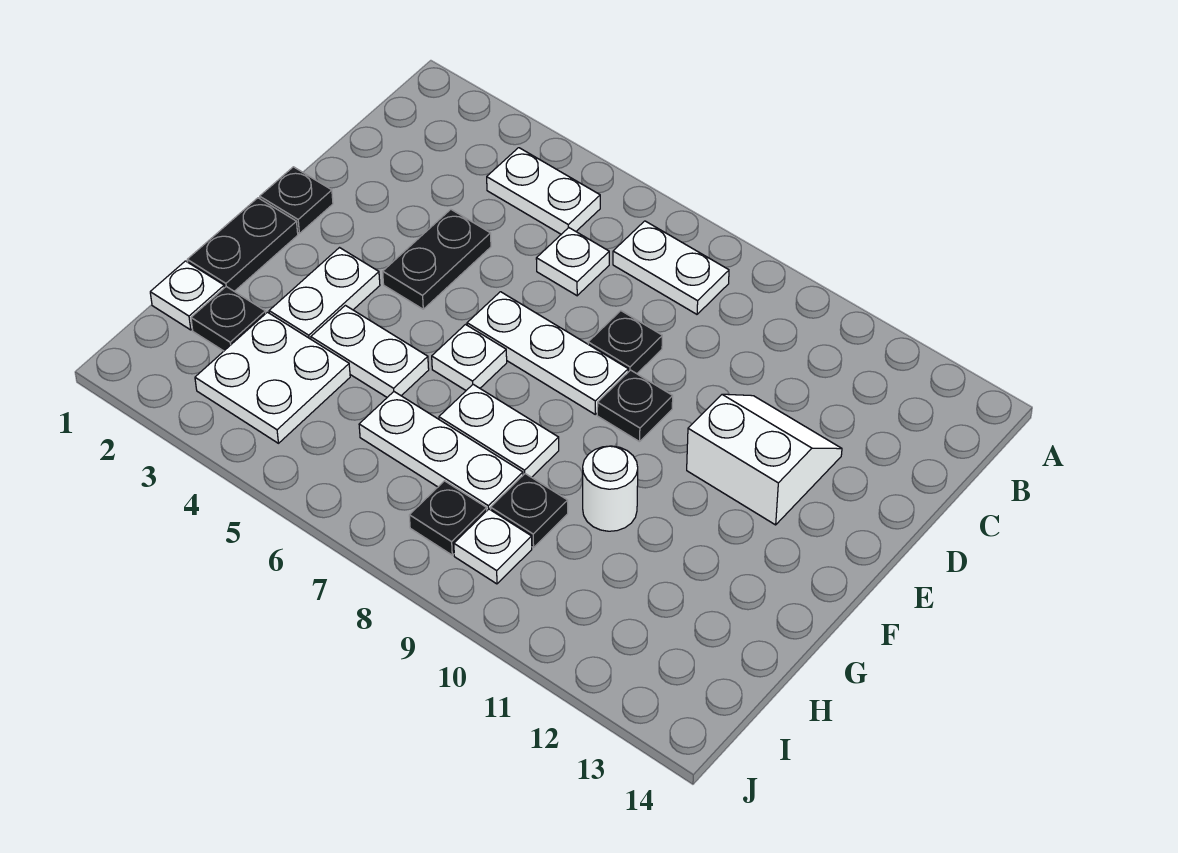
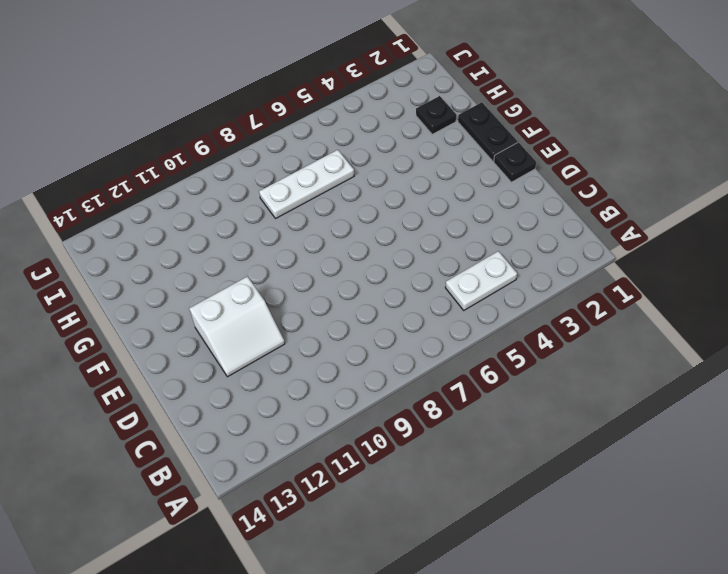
none -> white 1x2 plate [613,221,729,314]
none -> white 1x1 plate [536,228,609,296]
none -> black 1x2 plate [383,209,491,309]

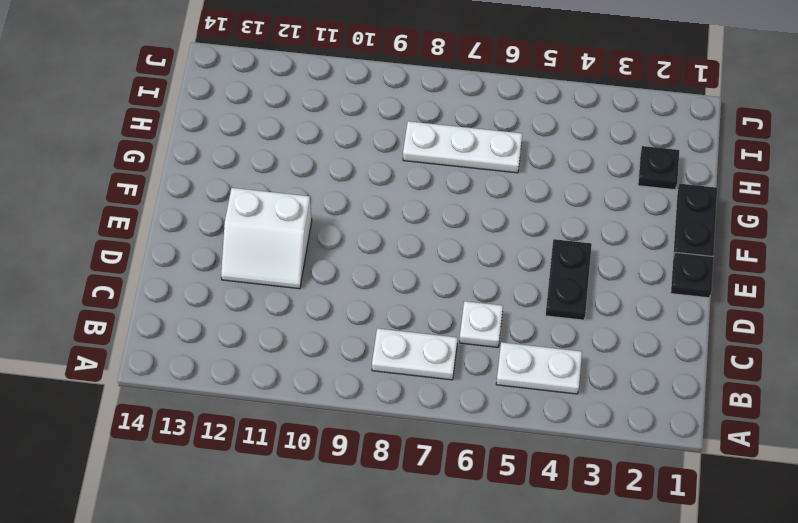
none -> black 1x1 plate [588,311,662,374]
none -> white 1x3 plate [467,292,628,414]
none -> black 1x1 plate [597,370,673,442]

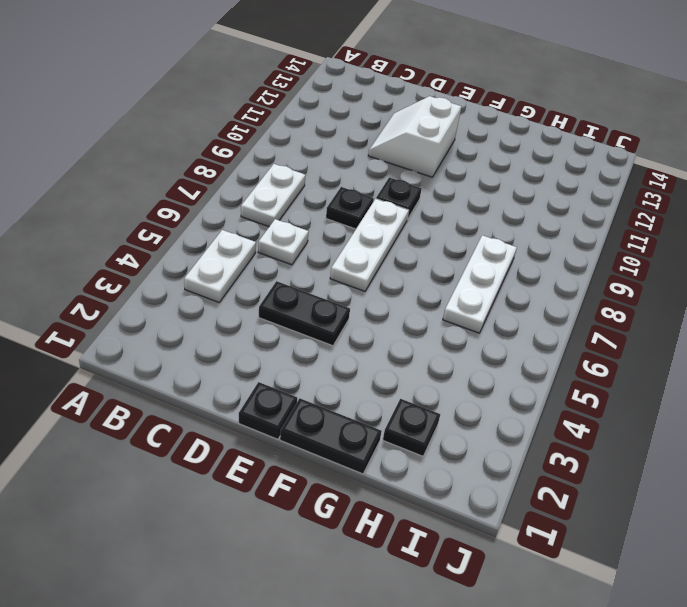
none -> white 1x2 plate [269,248,380,339]
none -> white 1x1 plate [432,325,507,390]
none -> white 1x2 plate [311,305,429,397]

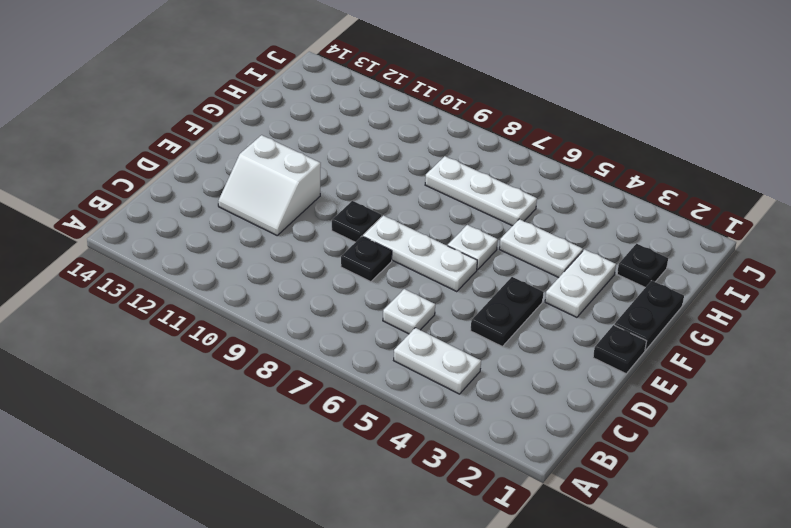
none -> white 1x2 plate [613,221,729,314]
none -> white 1x2 plate [439,384,559,477]
none -> white 1x1 round brick [583,446,638,531]

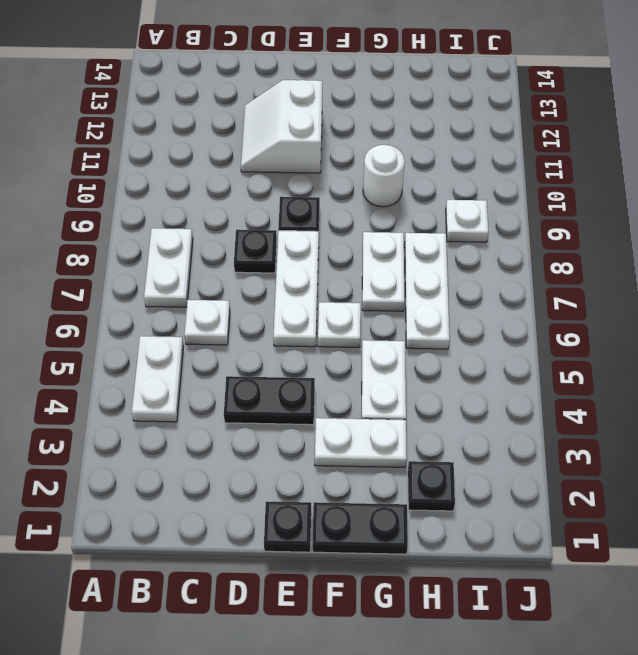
none -> white 1x1 plate [150,261,224,330]
none -> white 2x2 plate [195,312,350,443]
none -> black 1x1 plate [491,474,568,548]

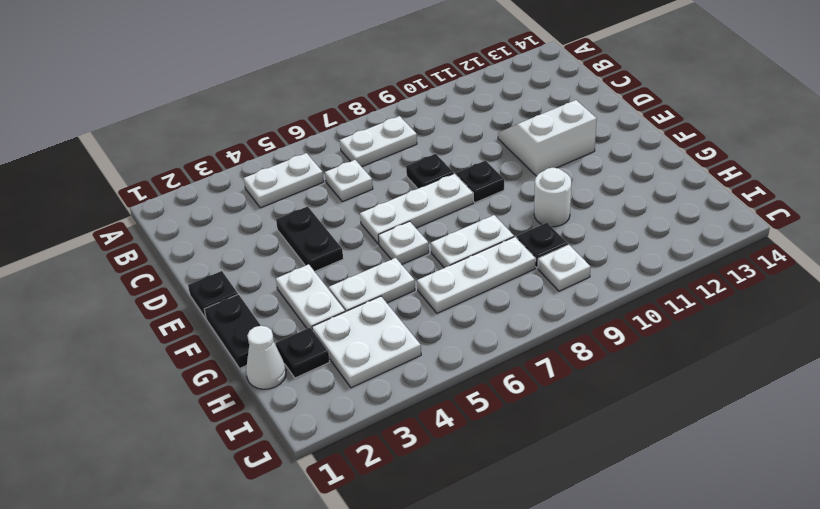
white 1x1 cone [246,326,286,389] -> white 1x1 plate [150,261,224,330]
none -> black 1x1 plate [409,481,487,555]

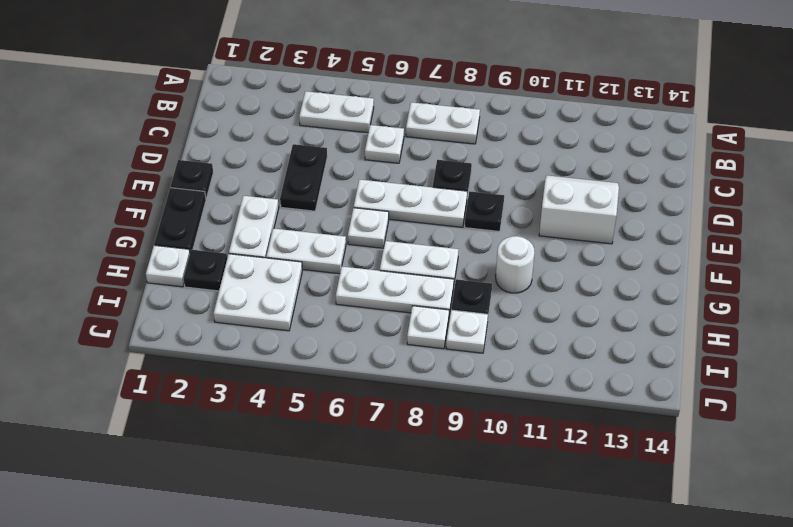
white 1x1 plate [407,306,449,349] -> black 1x1 plate [409,481,487,555]

